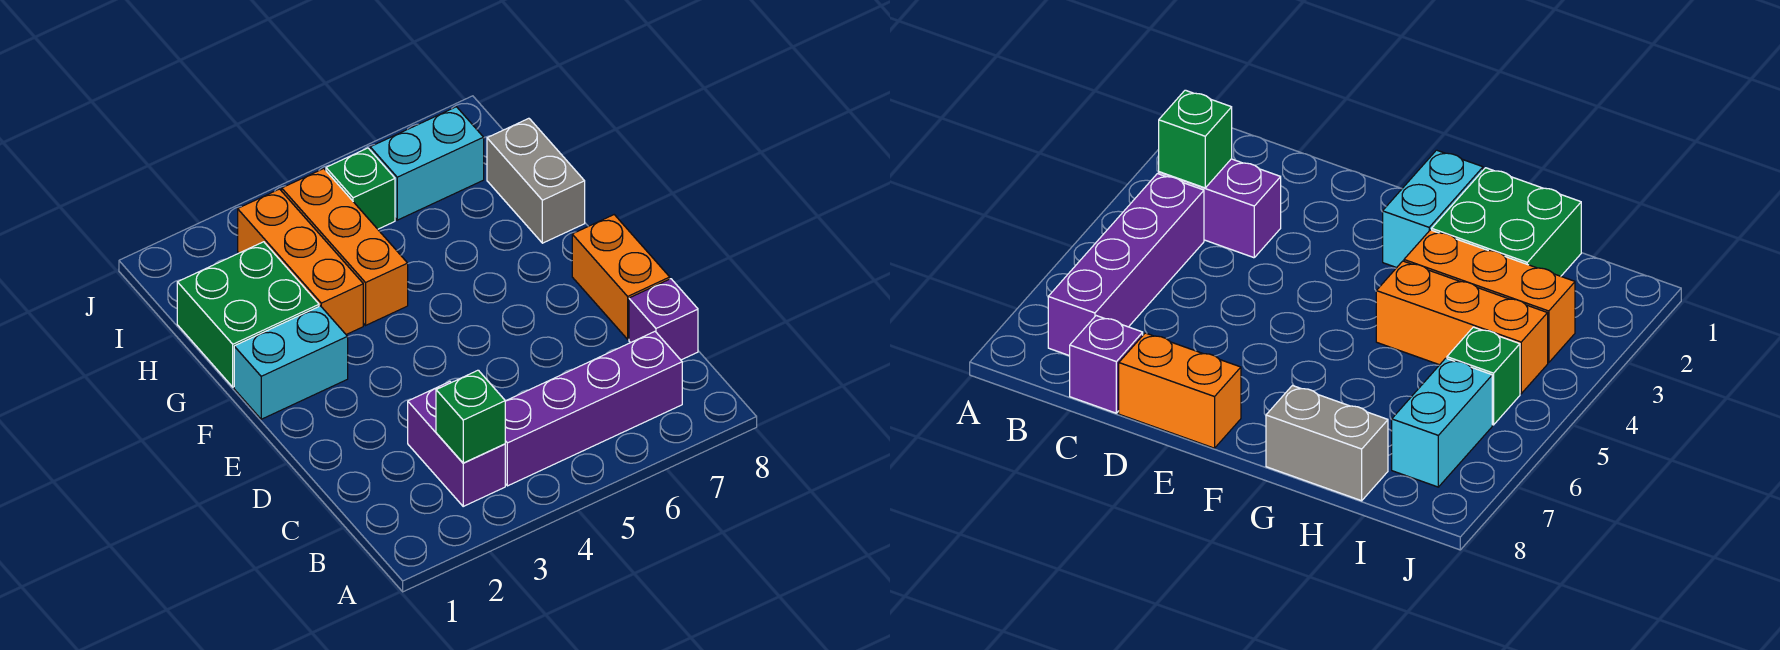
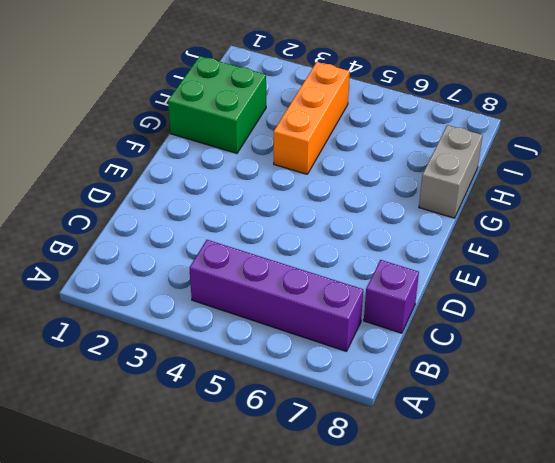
none -> purple 1x2 brick [408,382,505,506]
none -> orange 1x2 brick [572,215,670,339]
none -> cyan 1x2 brick [234,306,348,419]

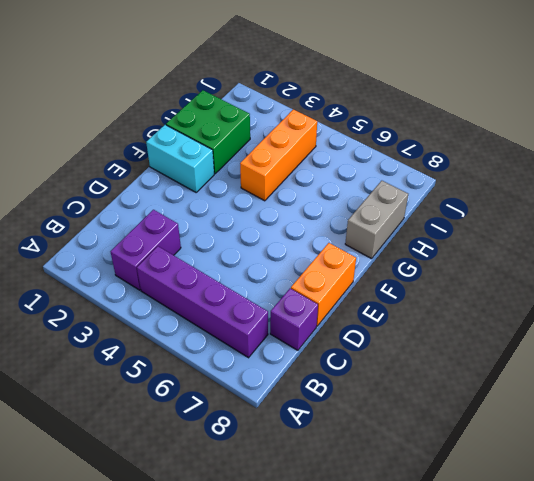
none -> orange 1x3 brick [238,189,363,335]
none -> green 1x1 brick [326,148,395,229]
none -> cyan 1x2 brick [370,107,484,220]

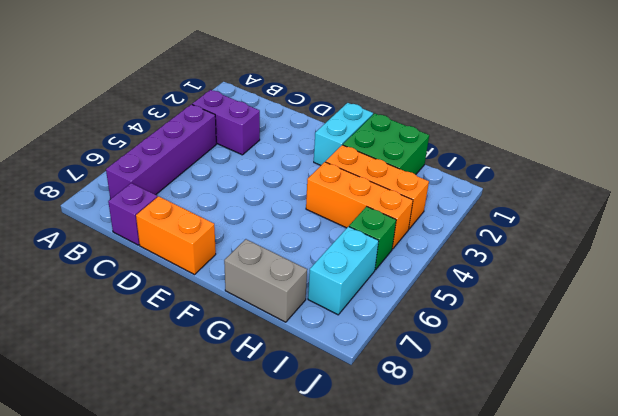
none -> green 1x1 brick [436,370,505,463]

